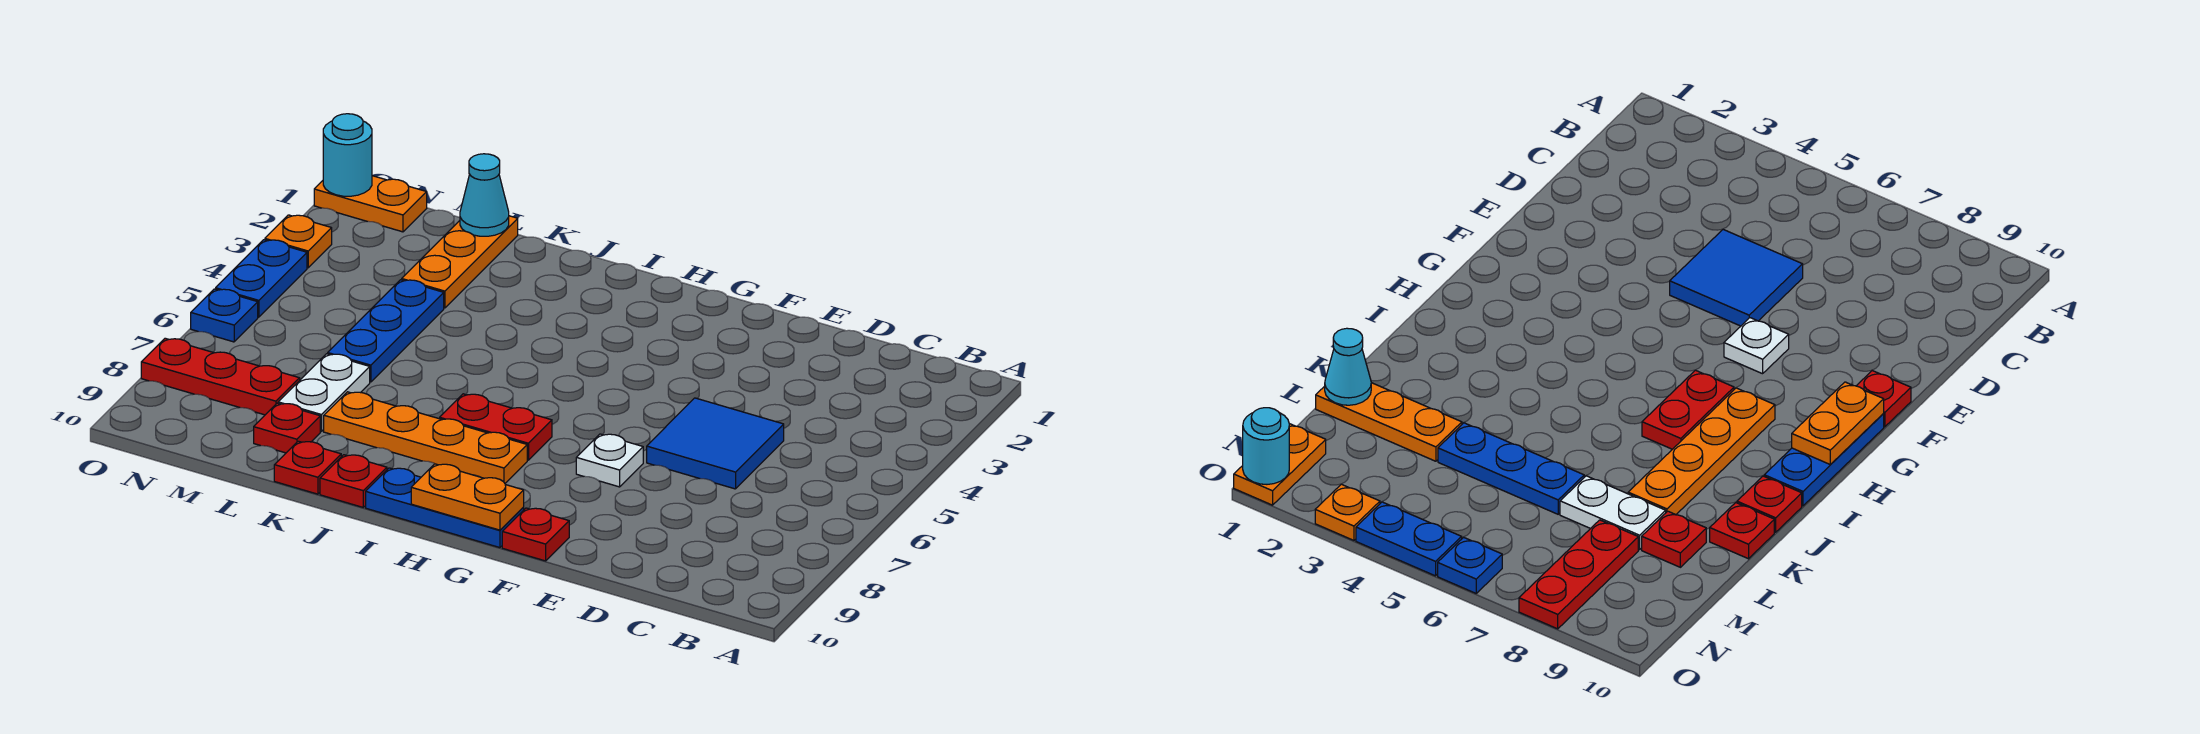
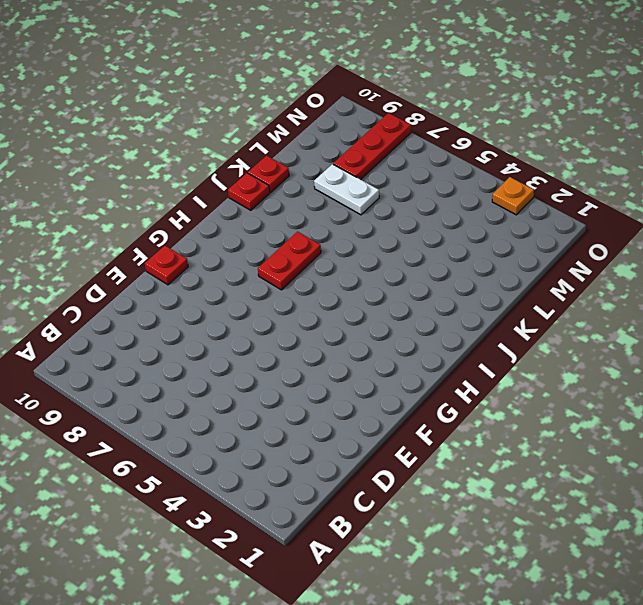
none -> blue 2x2 tile [647,398,784,489]
none -> white 1x1 plate [576,434,643,487]
none -> blue 1x3 plate [366,468,524,548]

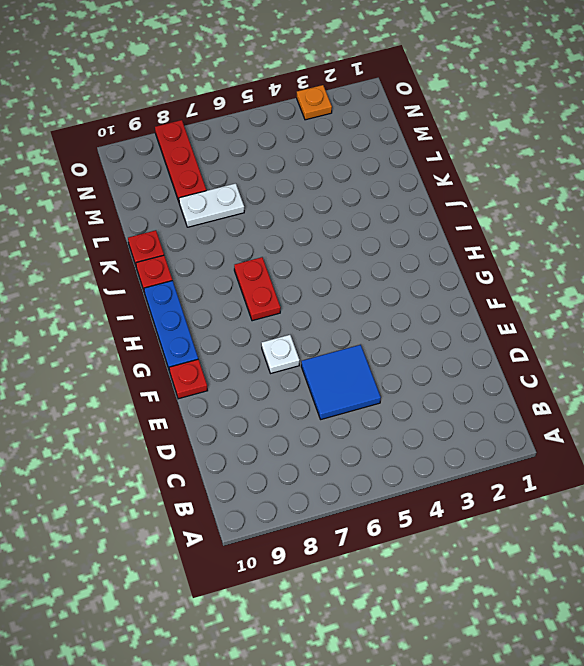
none -> orange 1x4 plate [324,392,527,483]
none -> orange 1x3 plate [402,216,518,308]
none -> blue 1x3 plate [328,280,444,382]

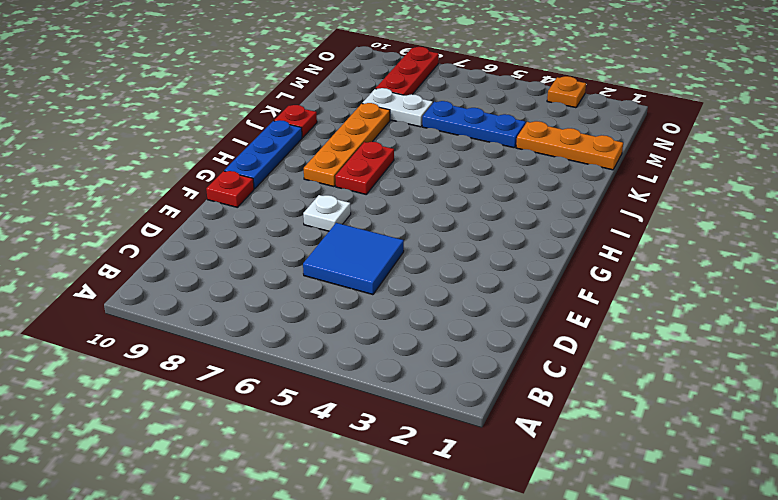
none -> red 1x1 plate [274,441,341,494]
none -> red 1x1 plate [254,403,320,453]
none -> orange 1x2 plate [314,176,427,232]

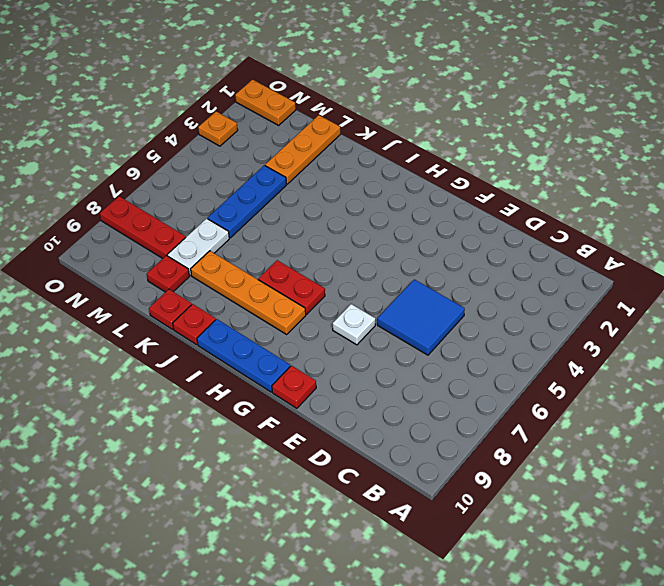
none -> blue 1x2 plate [216,240,307,317]
none -> blue 1x1 plate [191,289,258,342]
none -> orange 1x2 plate [411,464,524,530]

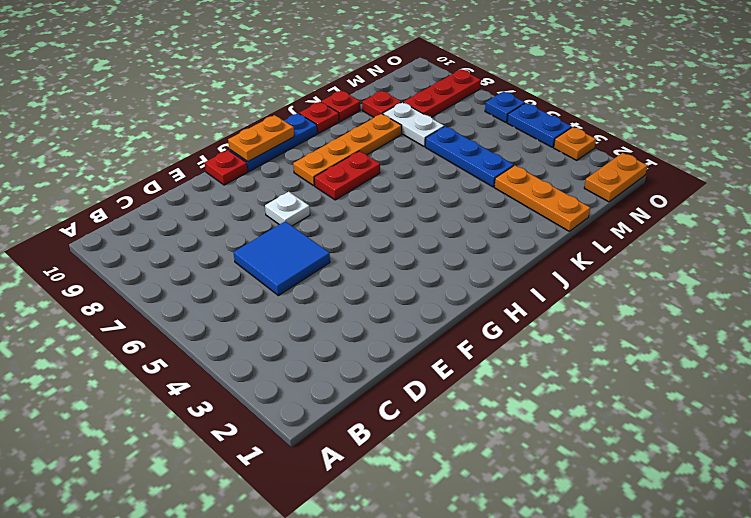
none -> cyan 1x1 cone [460,154,509,236]
none -> cyan 1x1 round brick [323,114,372,196]

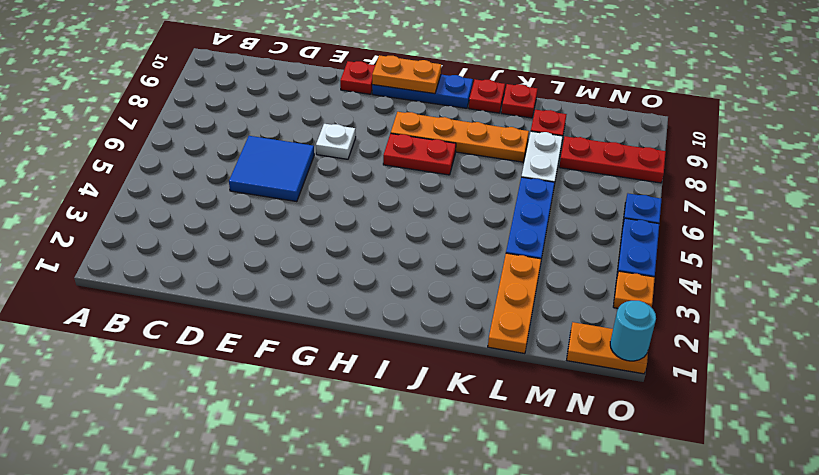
none -> cyan 1x1 cone [460,154,509,236]

